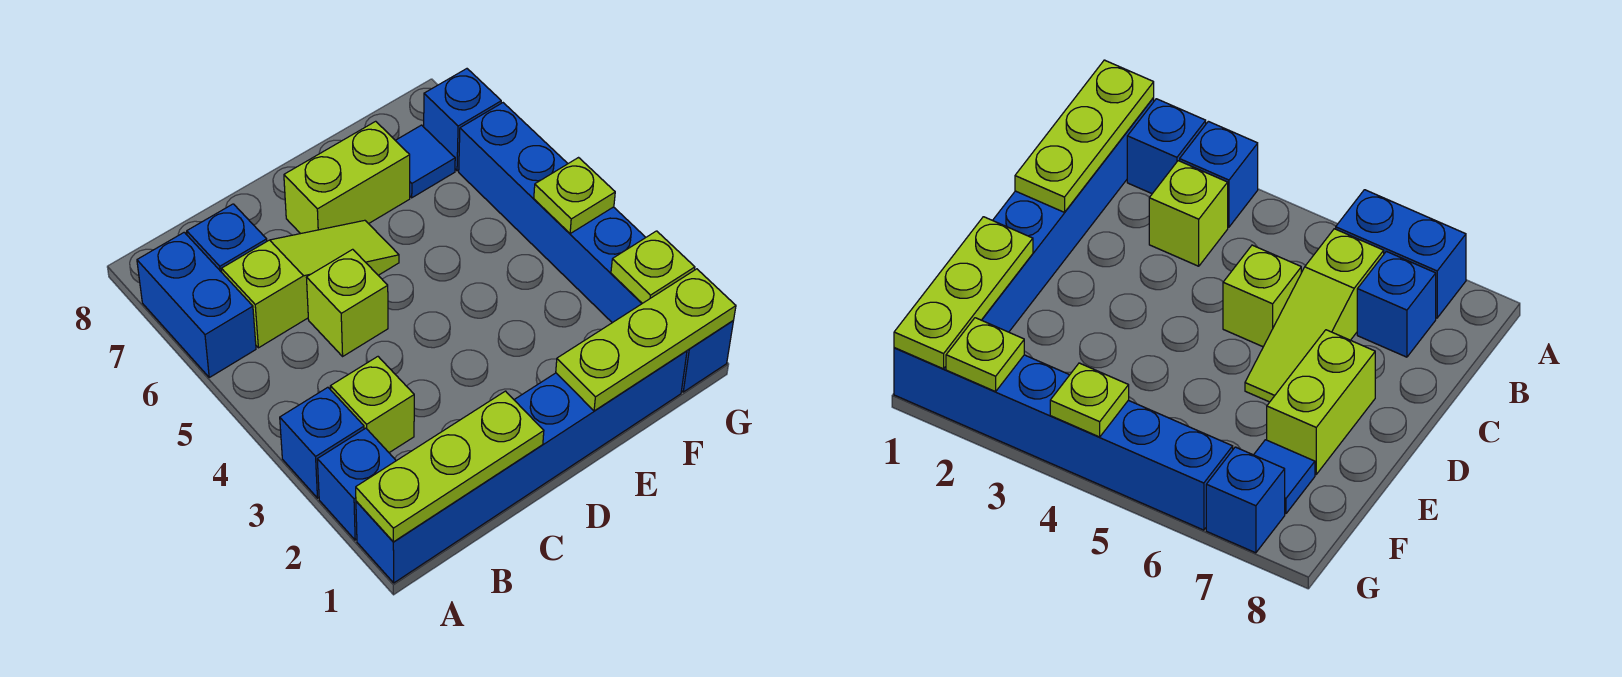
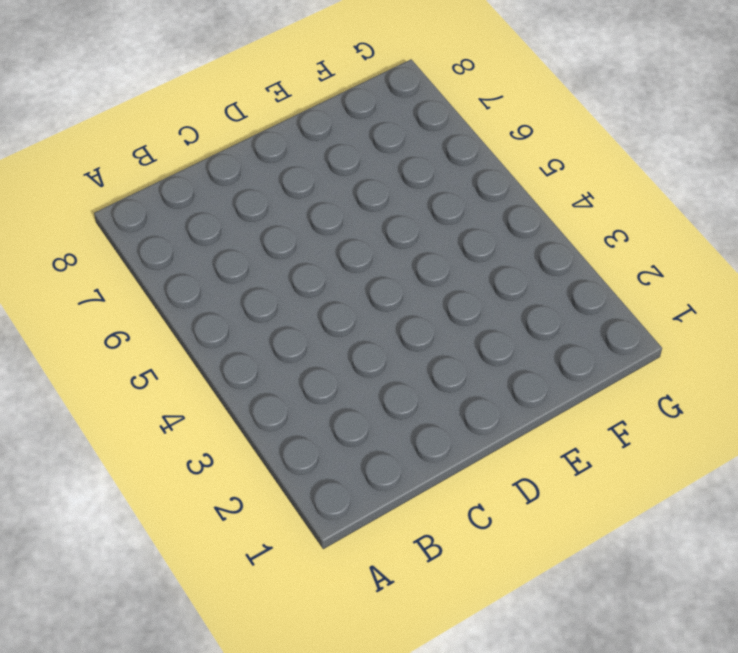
none -> blue 1x6 brick [356,351,687,583]
none -> blue 1x1 brick [317,428,396,540]
none -> blue 1x1 brick [280,387,364,498]

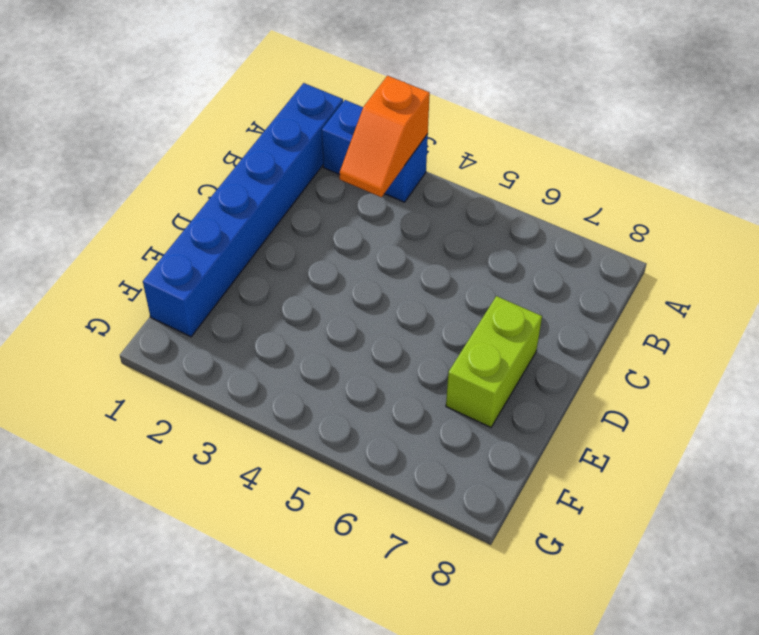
orange 1x2 slope [340,76,430,197] -> none
none -> blue 1x2 brick [137,232,256,377]
none -> lime 1x1 brick [330,357,414,453]
none -> lime 1x3 slope [222,220,399,348]

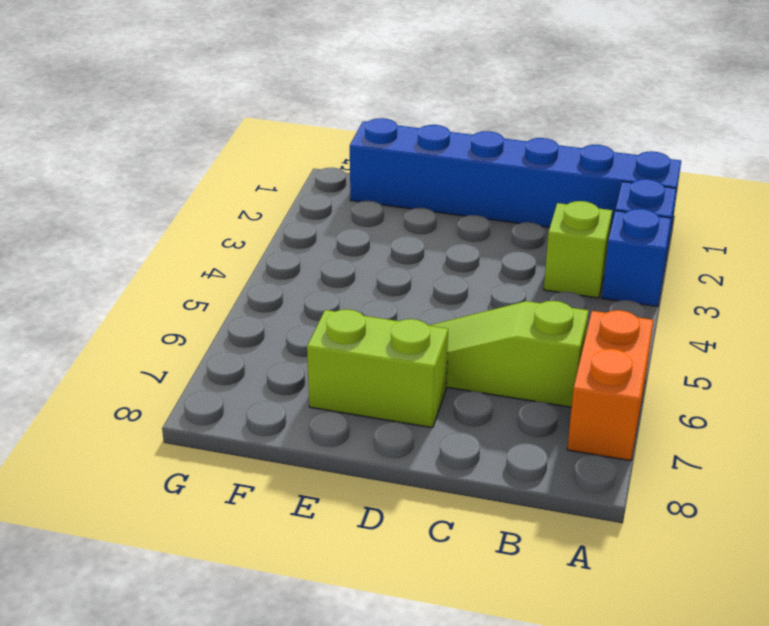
orange 1x2 brick [567,310,654,461] -> blue 1x2 brick [137,232,256,377]
none -> blue 1x1 brick [187,204,267,272]
none -> lime 1x1 brick [306,249,388,356]
none -> blue 1x1 tile [395,125,455,198]

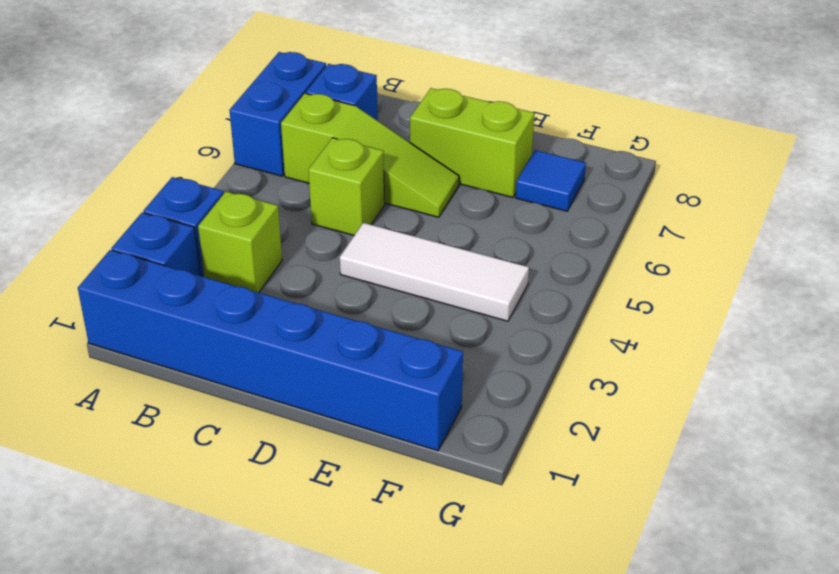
white 1x3 tile [340,223,529,321] -> none
none -> blue 1x6 brick [459,103,733,392]
none -> blue 1x1 brick [424,69,501,171]
none -> lime 1x3 plate [356,391,544,542]

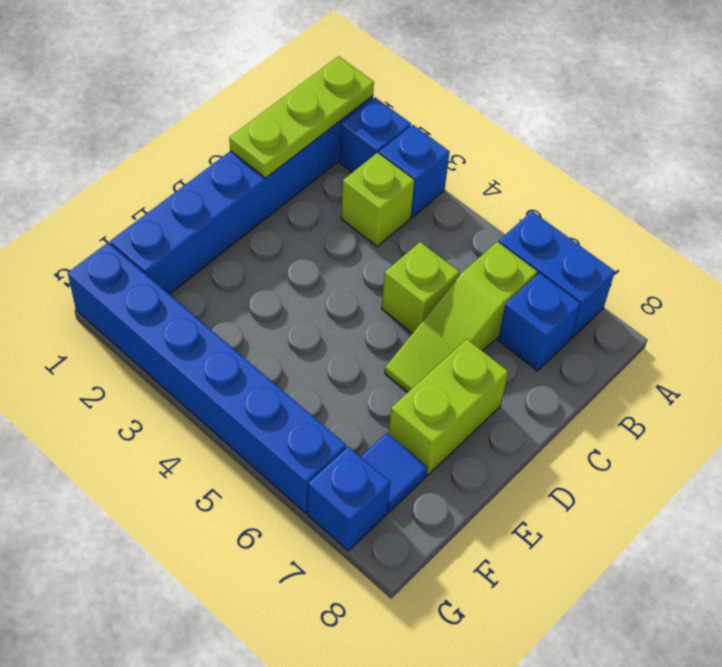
none -> lime 1x3 plate [556,269,736,411]
none -> lime 1x1 plate [611,231,695,303]
none -> lime 1x1 plate [534,158,615,234]

